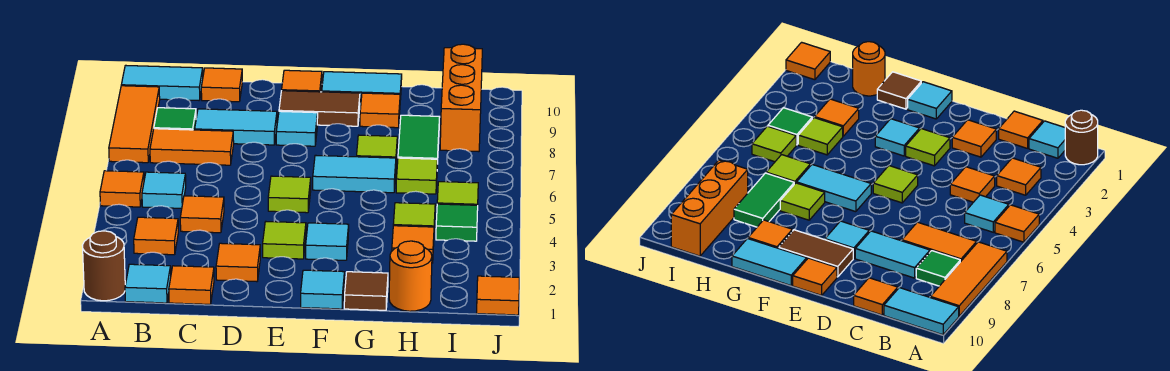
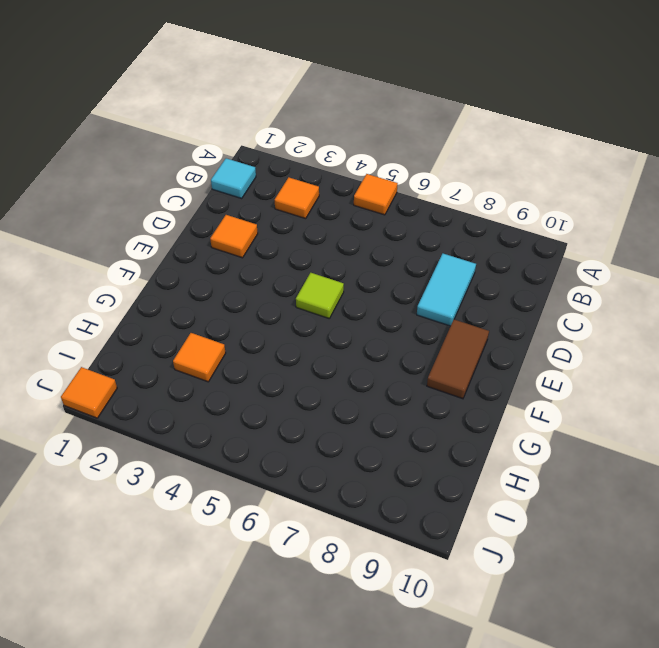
none -> brown 1x1 round brick [82,231,125,301]
none -> orange 1x3 tile [109,86,160,163]
none -> cyan 1x2 tile [121,65,203,100]
none -> cyan 1x1 tile [142,172,186,208]

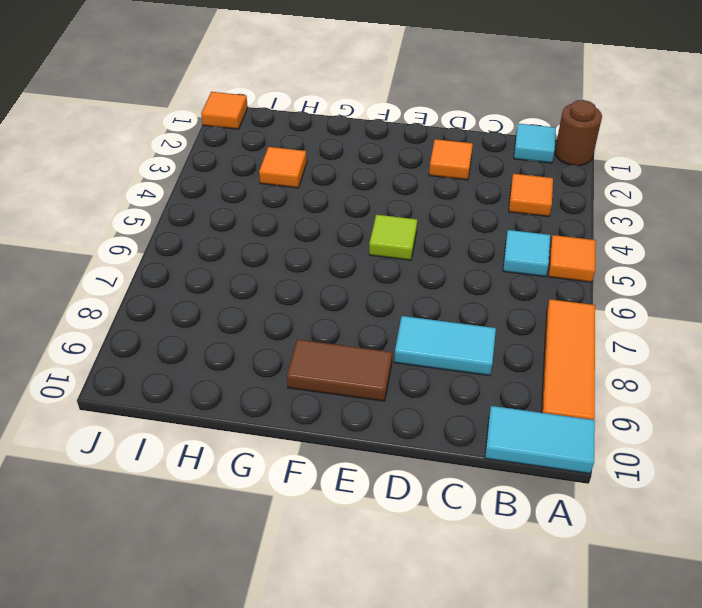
none -> orange 1x2 tile [150,129,234,165]
none -> green 1x1 tile [154,108,196,130]
none -> orange 1x1 tile [169,266,214,304]
none -> orange 1x1 tile [180,196,224,233]

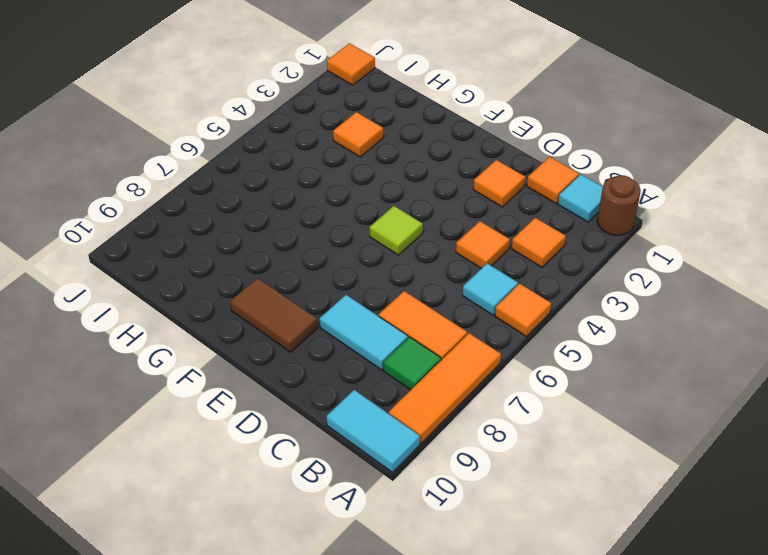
none -> orange 1x1 tile [201,68,242,102]
none -> lime 1x1 tile [263,222,306,259]
none -> cyan 1x1 tile [276,111,318,146]
none -> orange 1x1 tile [282,70,322,92]

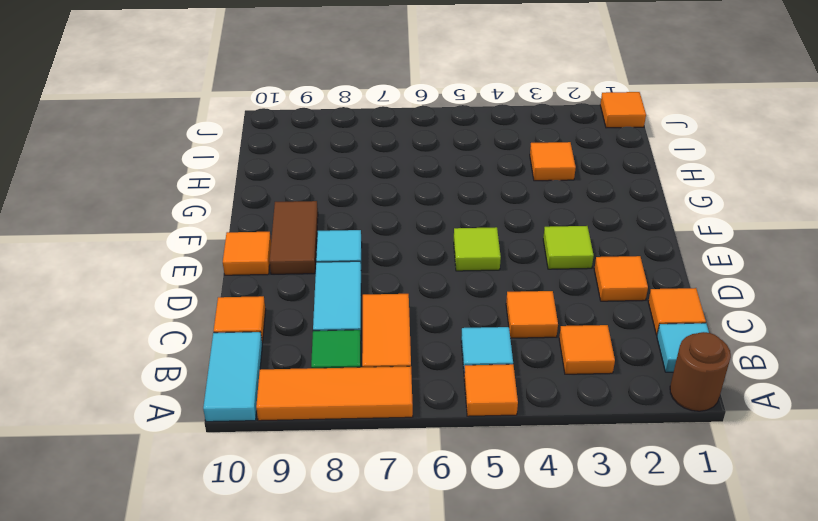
none -> cyan 1x1 tile [301,270,344,309]
none -> cyan 1x1 tile [306,223,349,260]
none -> cyan 1x2 tile [313,155,396,193]
none -> cyan 1x2 tile [322,72,402,106]

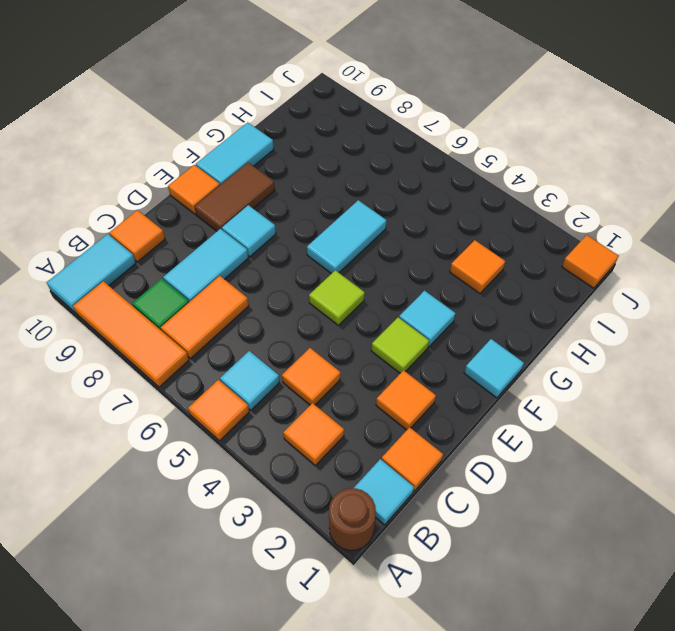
none -> brown 1x1 tile [344,272,388,310]
none -> lime 1x1 tile [357,135,397,159]
none -> orange 1x1 tile [360,93,400,128]
none -> orange 1x1 round brick [389,241,432,311]

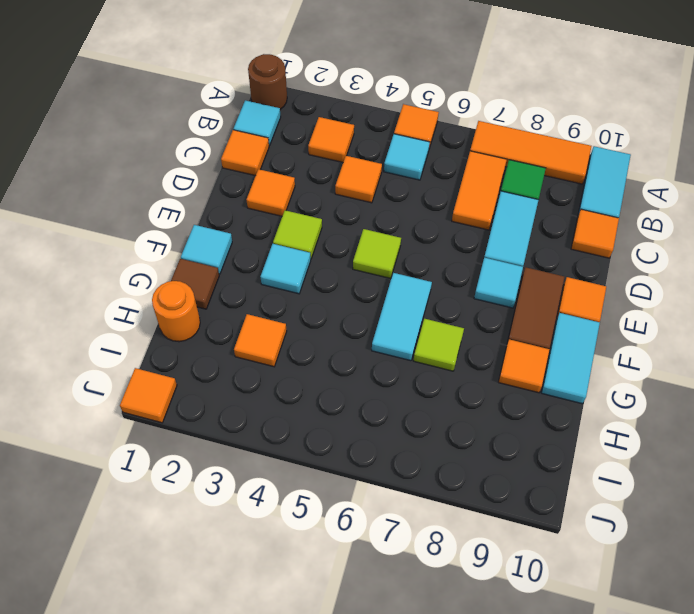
none -> lime 1x1 tile [393,203,435,227]
none -> lime 1x1 tile [396,158,437,194]
none -> green 1x2 tile [398,115,439,164]
none -> green 1x1 tile [436,204,478,241]

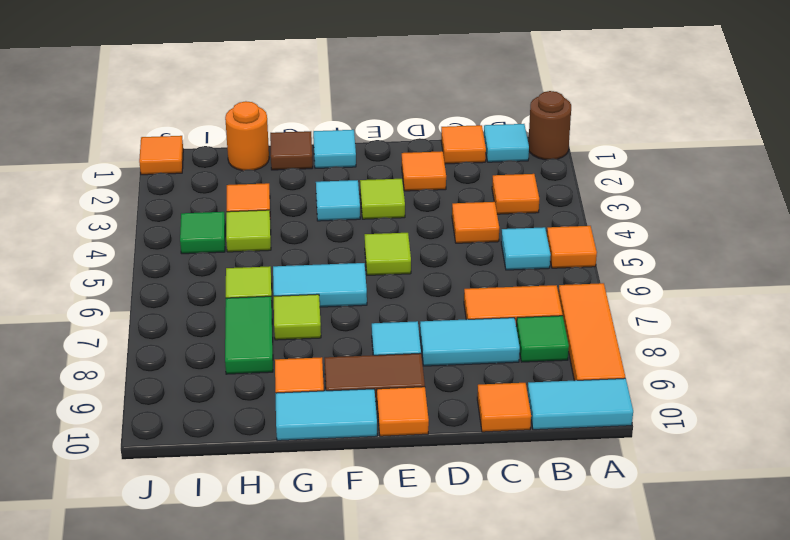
none -> lime 1x1 tile [437,182,478,205]
none -> orange 1x3 brick [440,44,482,152]

